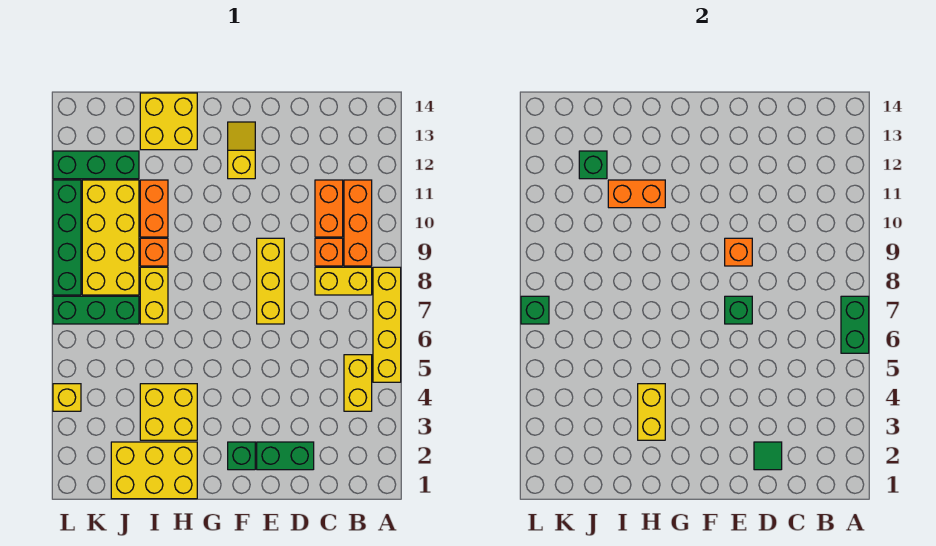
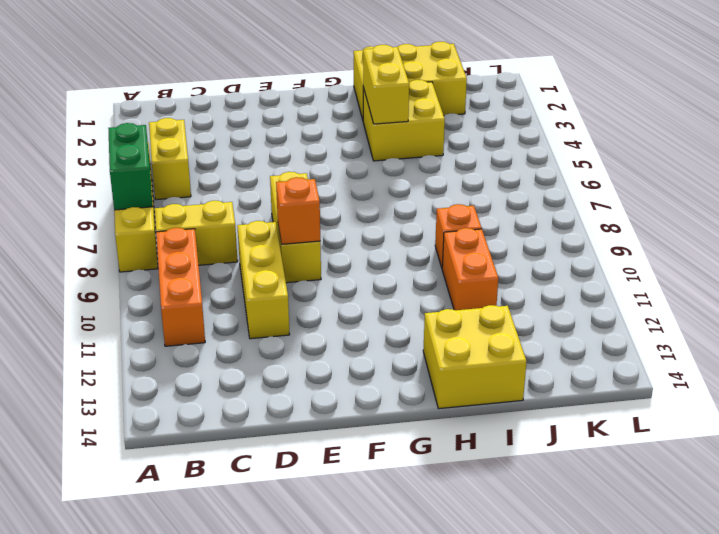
yellow 1x3 brick [237,221,290,339] -> none
none -> orange 1x1 brick [315,238,343,266]
none -> orange 1x2 brick [315,180,343,237]
none -> green 1x2 brick [257,442,314,470]

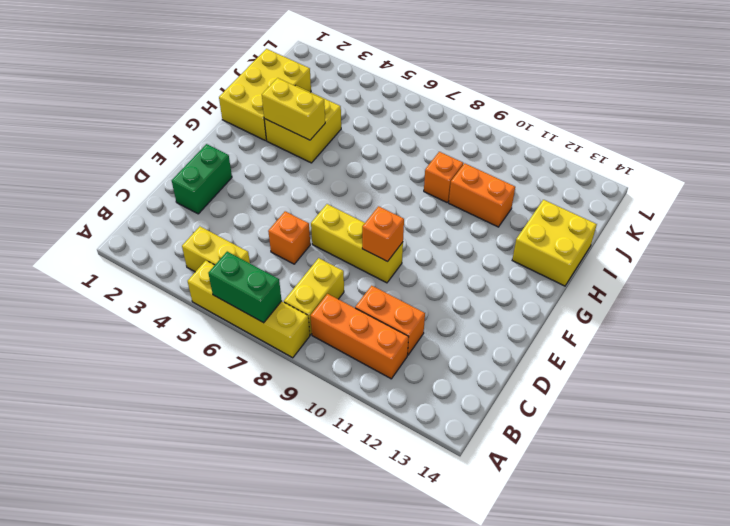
orange 1x1 brick [268,211,310,264] -> orange 1x1 brick moved to [315,238,343,266]
none -> green 1x1 brick [228,442,255,470]
none -> yellow 1x2 slope [228,122,255,179]
none -> yellow 1x2 brick [140,267,168,324]

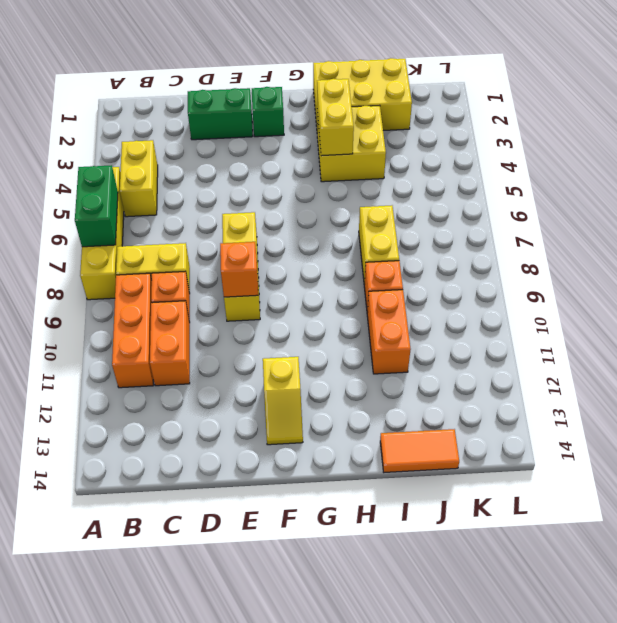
orange 1x2 tile [380,429,459,472] -> yellow 2x2 brick [140,93,197,150]
none -> green 1x3 brick [53,296,139,324]
none -> yellow 2x4 brick [82,180,139,295]
none -> green 1x3 brick [53,151,139,179]

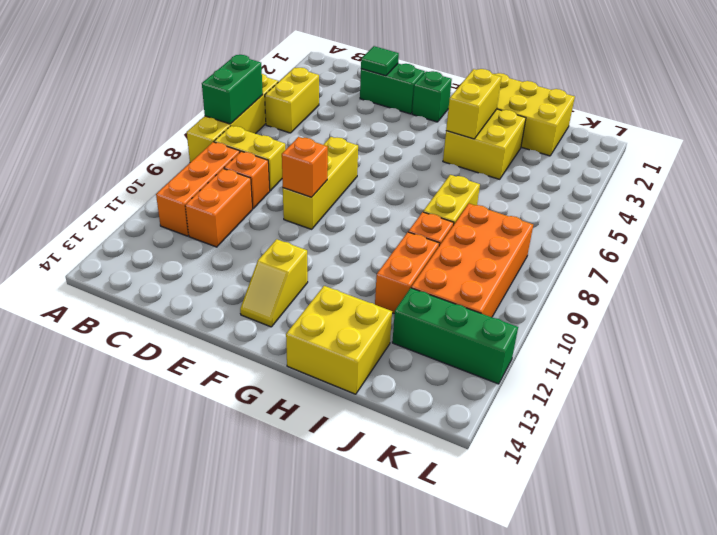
orange 2x4 brick [411,204,533,317] -> yellow 2x4 brick [82,180,139,295]
none -> green 1x3 brick [53,296,139,324]
none -> yellow 1x1 brick [53,384,81,411]
none -> green 1x4 brick [53,180,81,295]

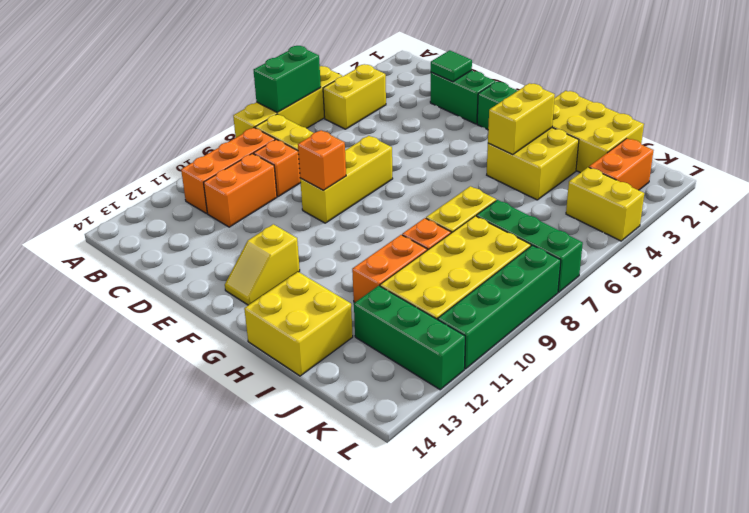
orange 1x2 brick [589,138,654,190] -> orange 1x2 brick turned to [608,180,665,208]
yellow 1x2 brick [566,167,644,241] -> yellow 1x1 brick [53,384,81,411]
none -> green 1x1 brick [725,296,752,324]
none -> green 1x1 brick [579,151,607,179]
none -> green 1x1 brick [521,296,549,324]

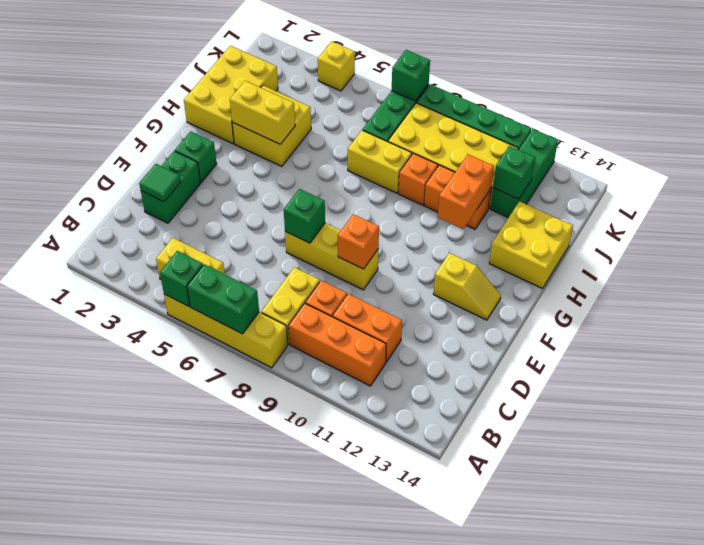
green 1x1 brick [160,251,203,306] -> none

